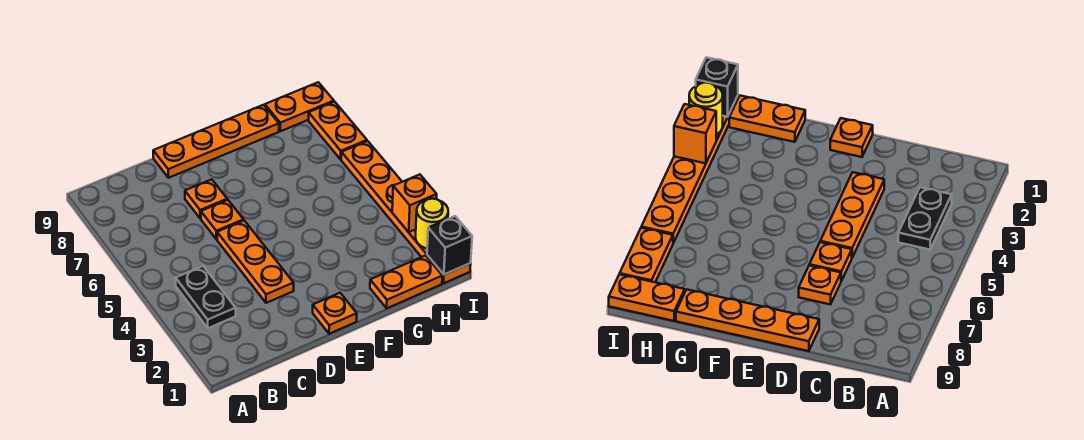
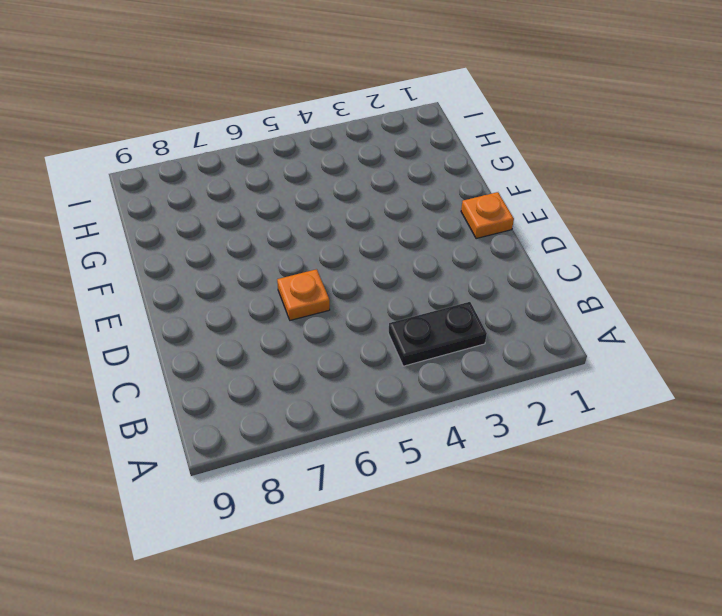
none -> orange 1x3 plate [217,221,294,303]
none -> orange 1x1 plate [185,179,227,219]
none -> orange 1x4 plate [153,105,279,178]

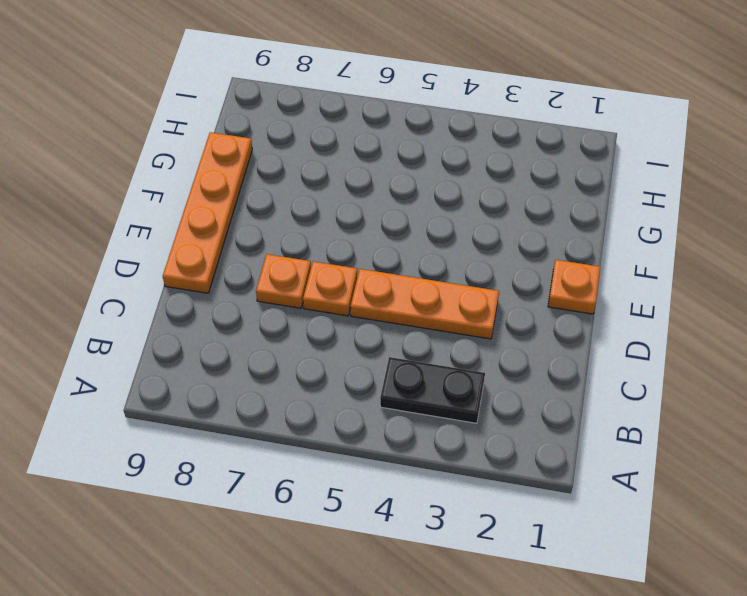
none -> orange 1x2 plate [370,255,442,308]
none -> orange 1x2 plate [265,82,334,131]
none -> orange 1x6 plate [341,141,471,283]

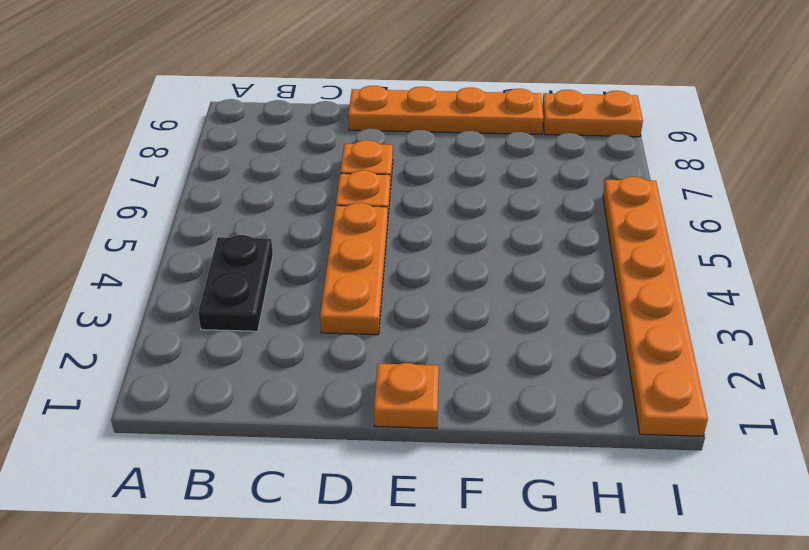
none -> orange 1x2 plate [370,255,442,308]
none -> orange 1x2 plate [309,102,367,159]
none -> black 1x1 brick [427,216,472,274]

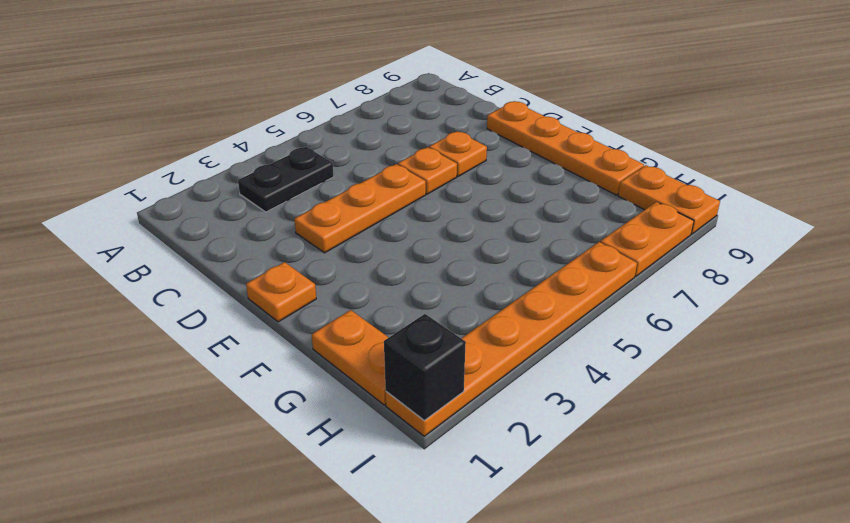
none -> yellow 1x1 round brick [416,199,448,248]
none -> orange 1x1 brick [392,174,437,232]

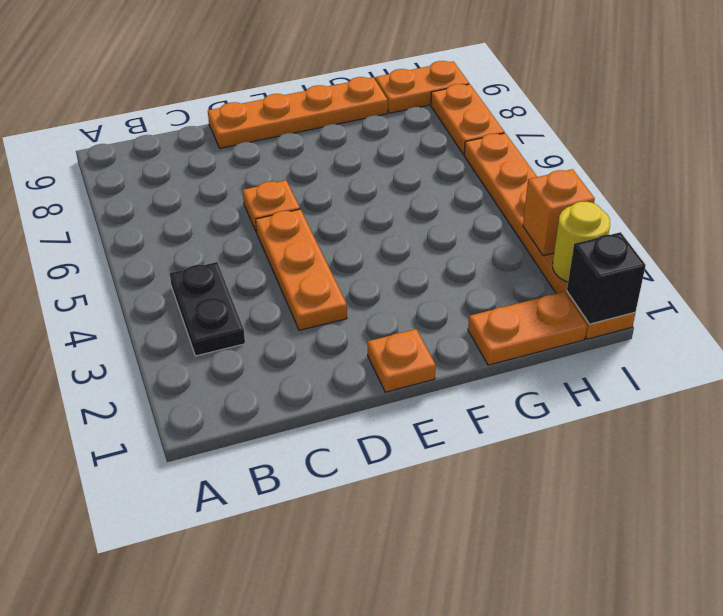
none -> orange 1x1 plate [185,179,227,219]

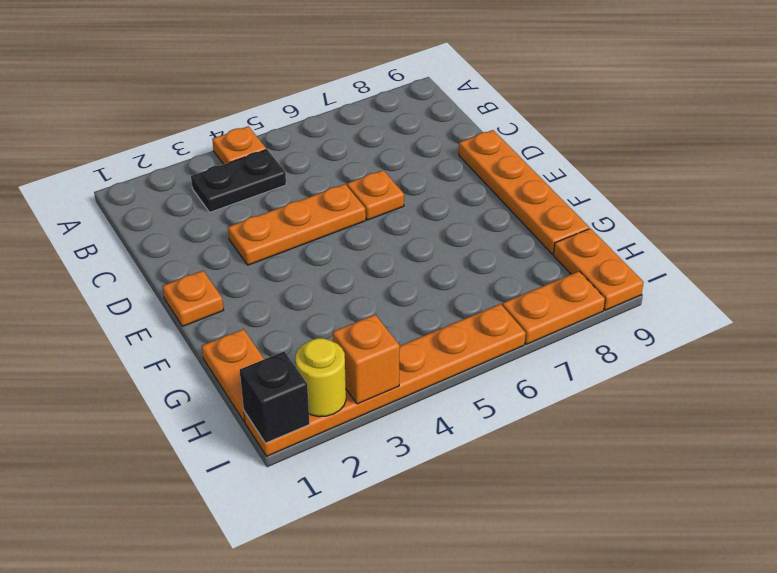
orange 1x1 plate [212,126,266,164] -> orange 1x1 plate moved to [185,179,227,219]

